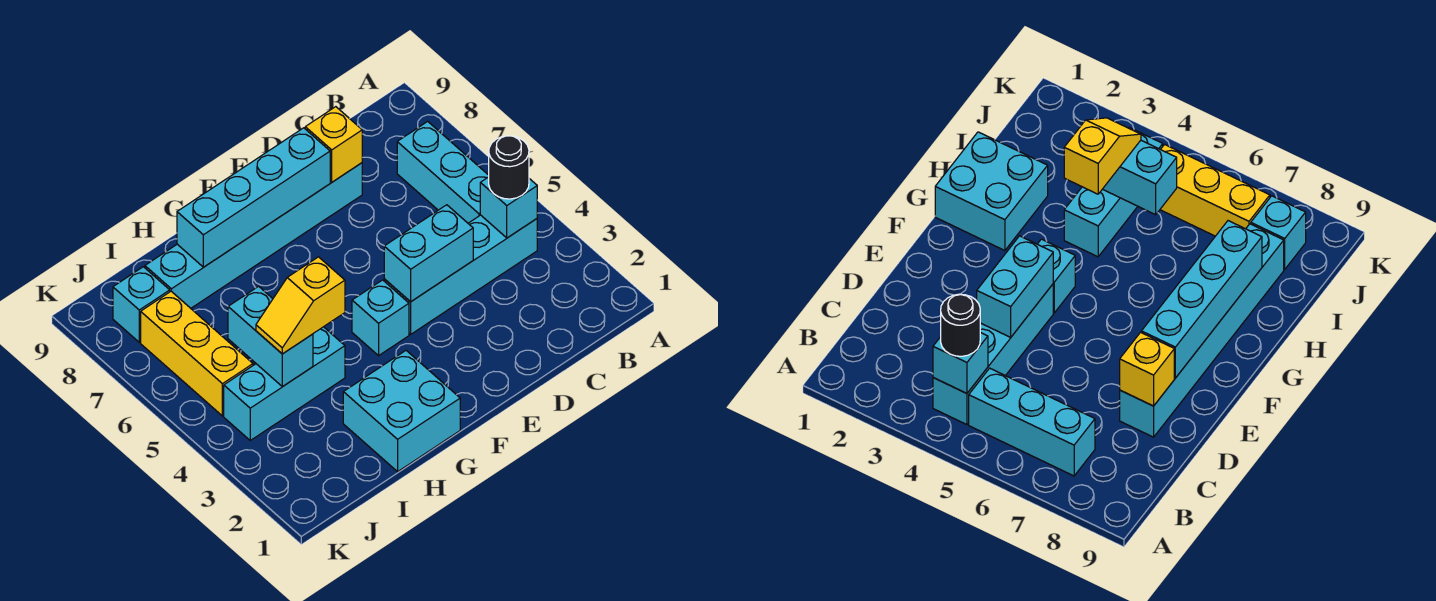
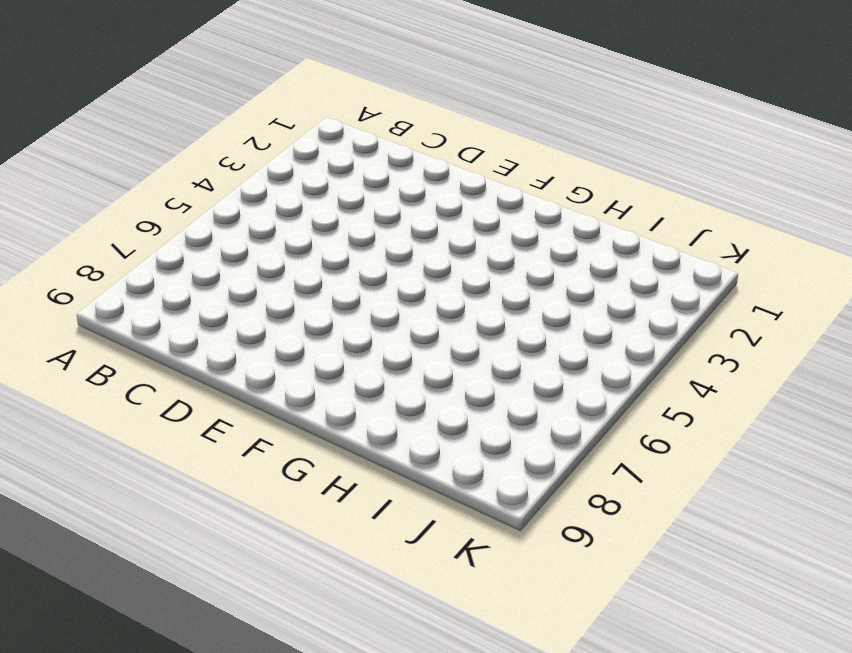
none -> cyan 1x4 brick [384,215,537,334]
none -> cyan 1x3 brick [397,121,489,223]
none -> cyan 1x6 brick [145,163,362,308]

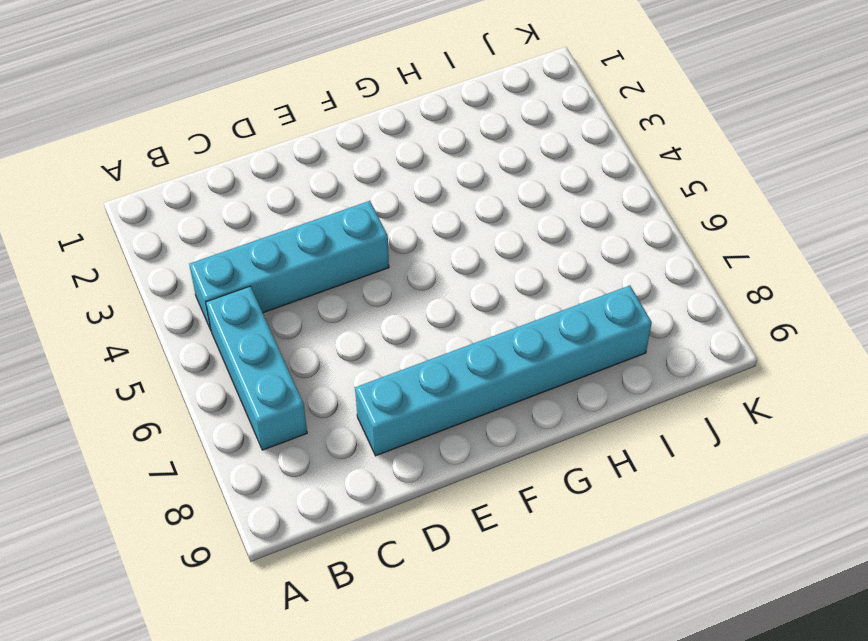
none -> cyan 1x1 brick [352,280,409,356]
none -> cyan 2x2 brick [343,351,460,472]
none -> cyan 1x3 brick [224,327,345,440]

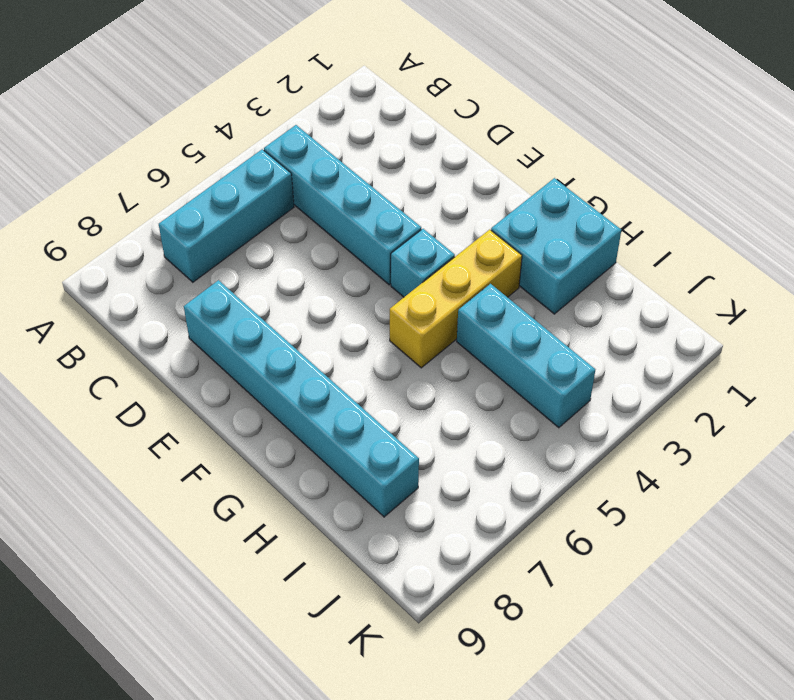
yellow 1x3 brick [390,229,522,368] -> yellow 1x3 brick moved to [141,291,253,416]
none -> cyan 1x1 brick [113,267,170,342]
none -> cyan 1x1 brick [480,177,537,238]
none -> cyan 1x2 brick [384,205,473,302]

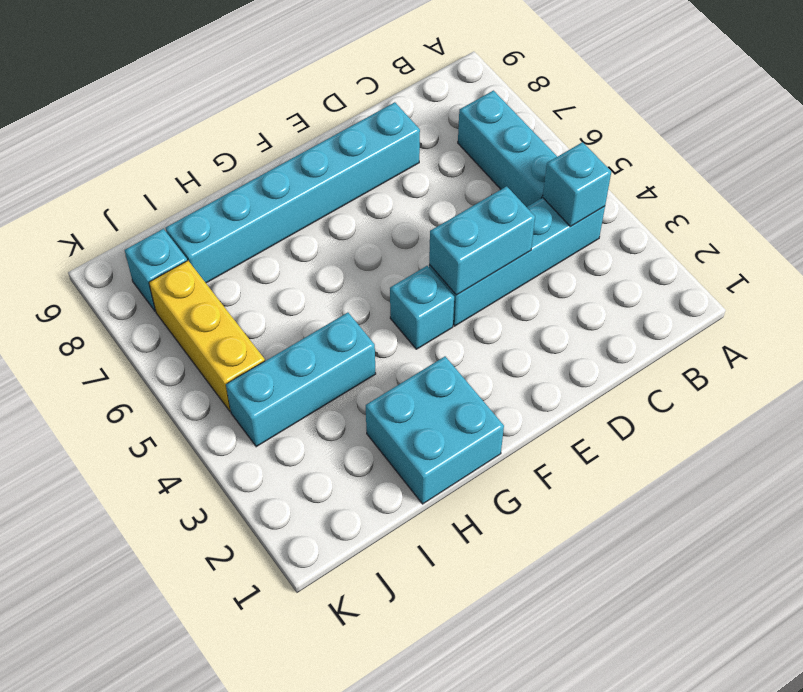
none -> yellow 1x1 brick [305,107,362,182]
none -> cyan 1x4 brick [177,128,330,267]
none -> cyan 1x2 brick [228,286,313,387]

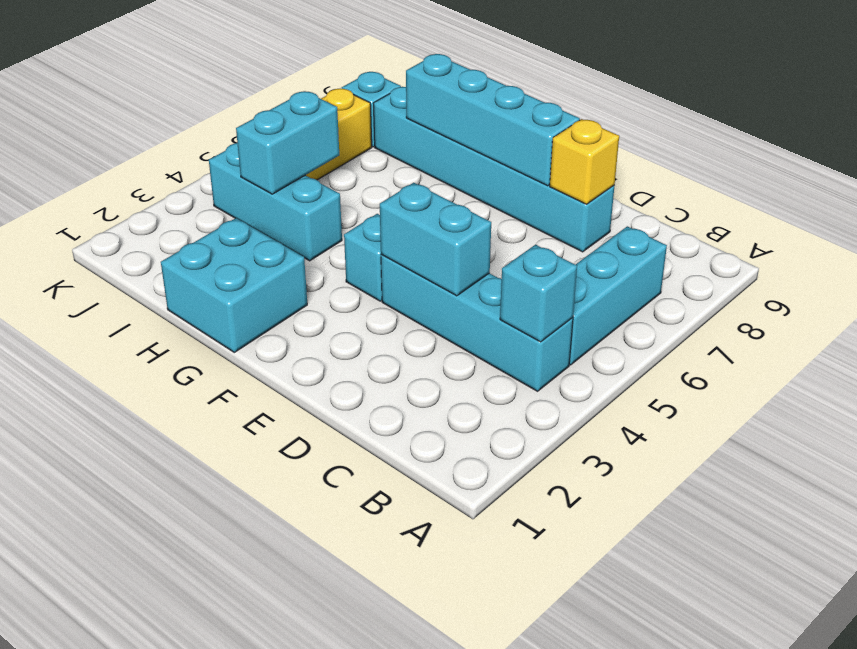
none -> black 1x1 round brick [489,136,529,199]
none -> yellow 1x2 slope [256,257,345,354]

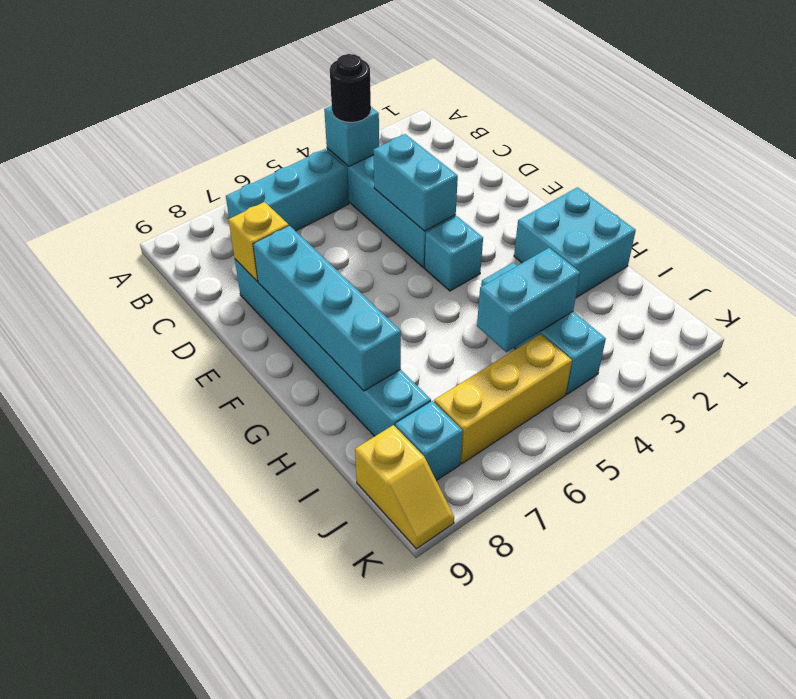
yellow 1x2 slope [355,425,454,549] -> yellow 1x2 slope moved to [256,257,345,354]

